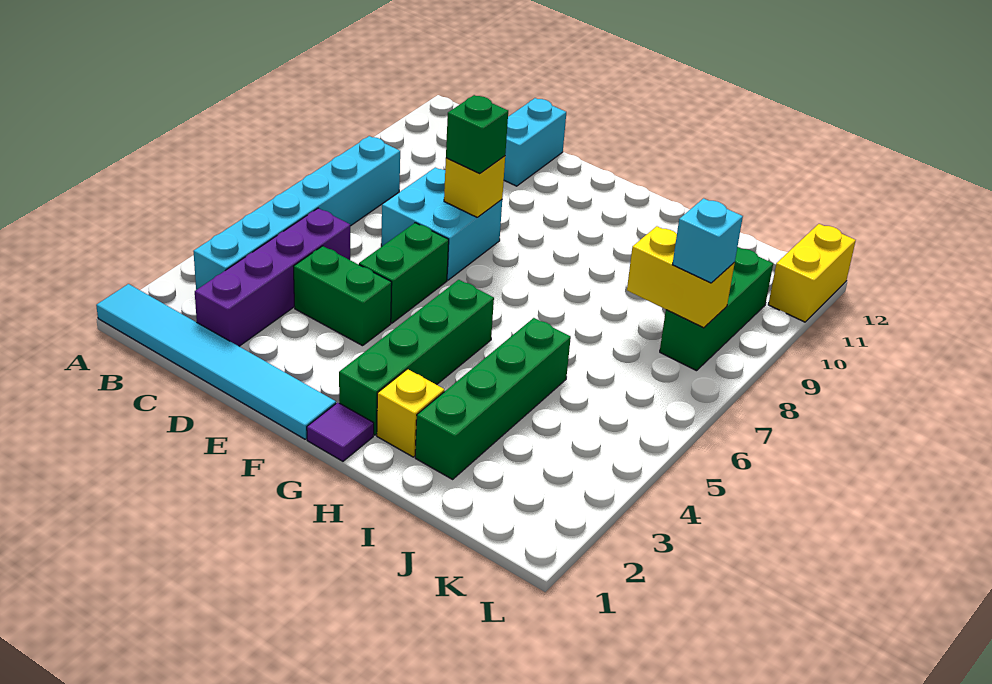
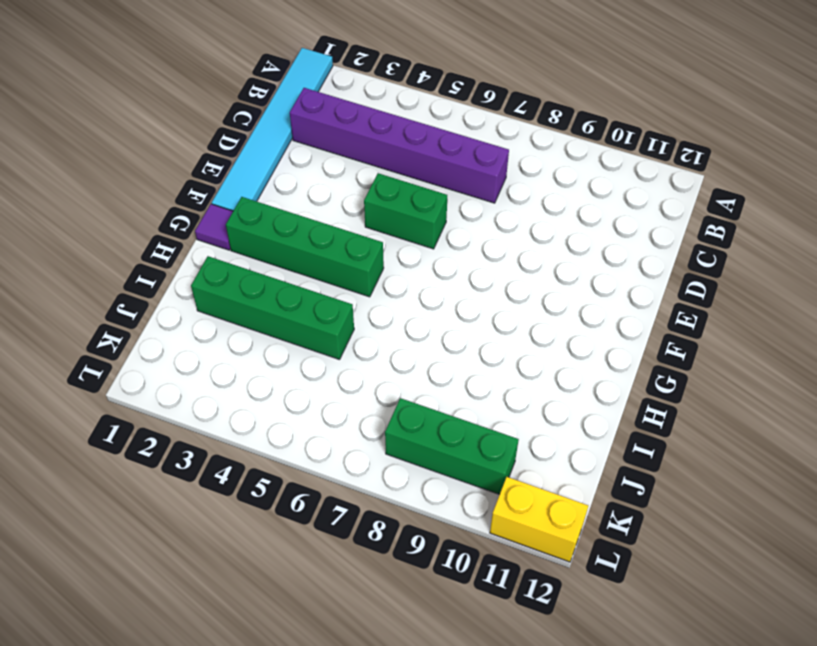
purple 1x6 brick [290,88,509,203] -> purple 1x4 brick [195,208,350,346]
none -> cyan 1x6 brick [193,136,400,290]
none -> green 1x2 brick [294,246,392,346]
none -> cyan 2x2 brick [381,168,502,280]

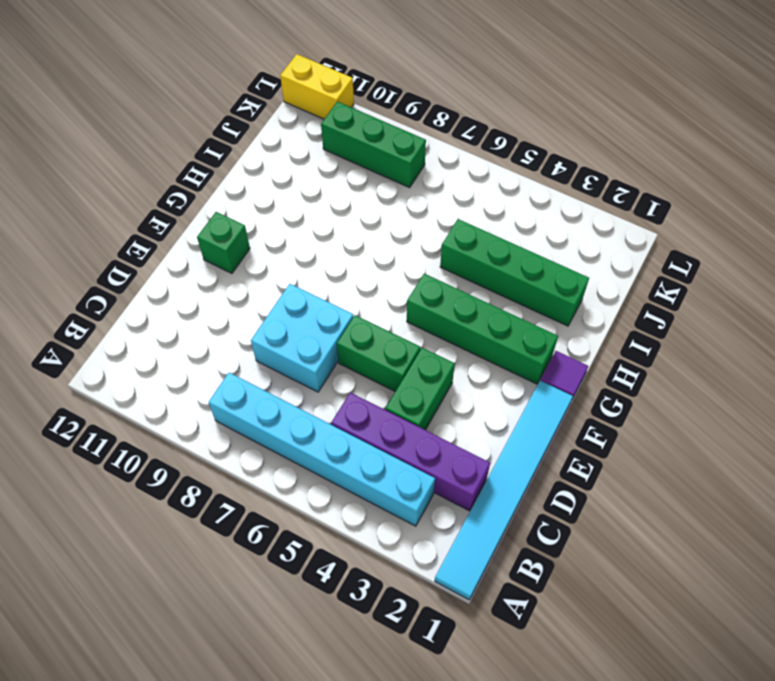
green 1x1 brick [197,212,250,273] -> green 1x1 brick moved to [446,95,508,174]
none -> cyan 1x2 brick [504,98,566,186]
none -> yellow 1x1 brick [377,369,444,457]
none -> yellow 1x1 brick [444,156,505,217]

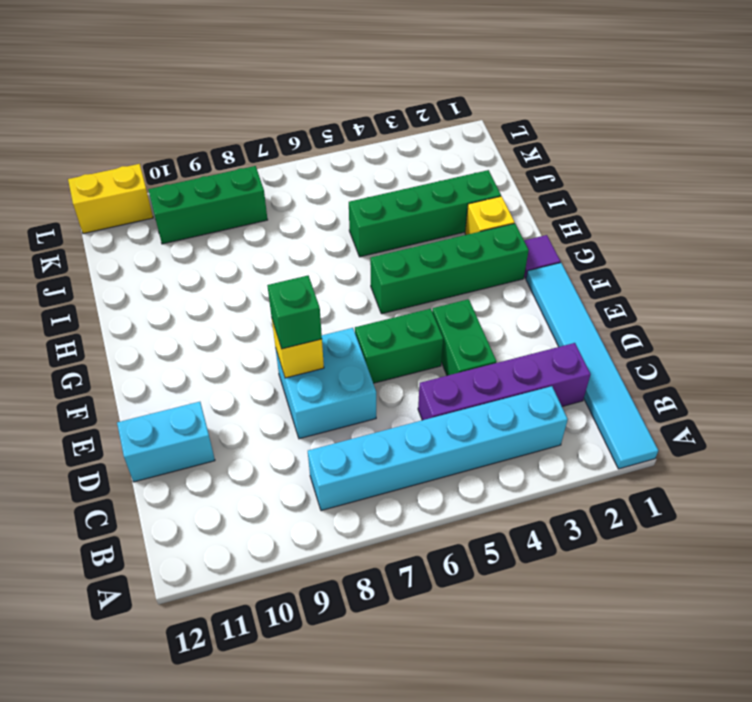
none -> yellow 1x2 brick [627,226,735,328]
none -> cyan 1x1 brick [672,198,743,283]

